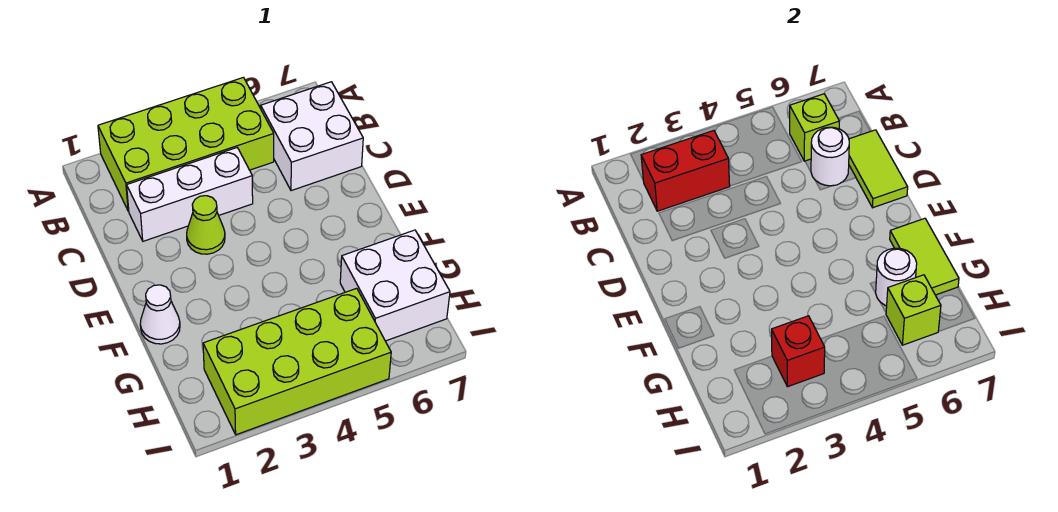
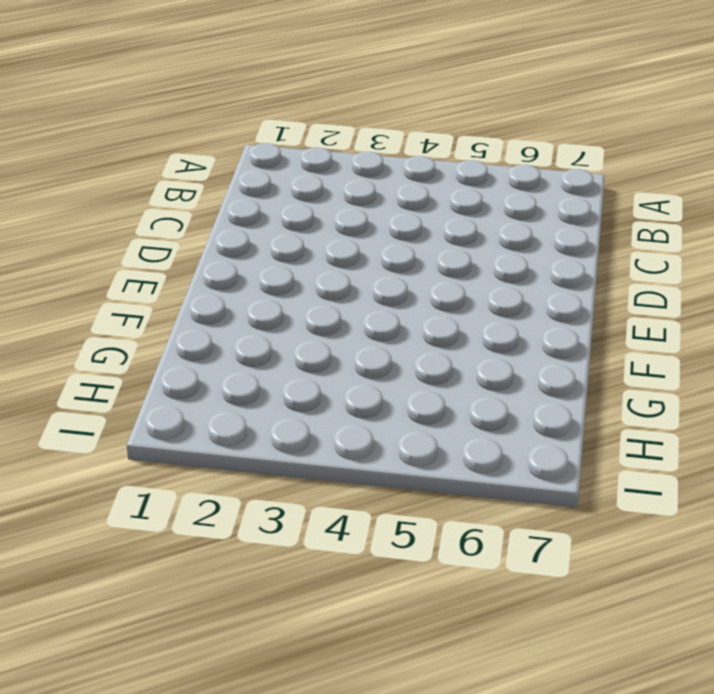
none -> lime 2x4 brick [98,77,274,211]
none -> white 2x2 brick [261,82,363,191]
none -> white 1x3 brick [127,148,253,241]

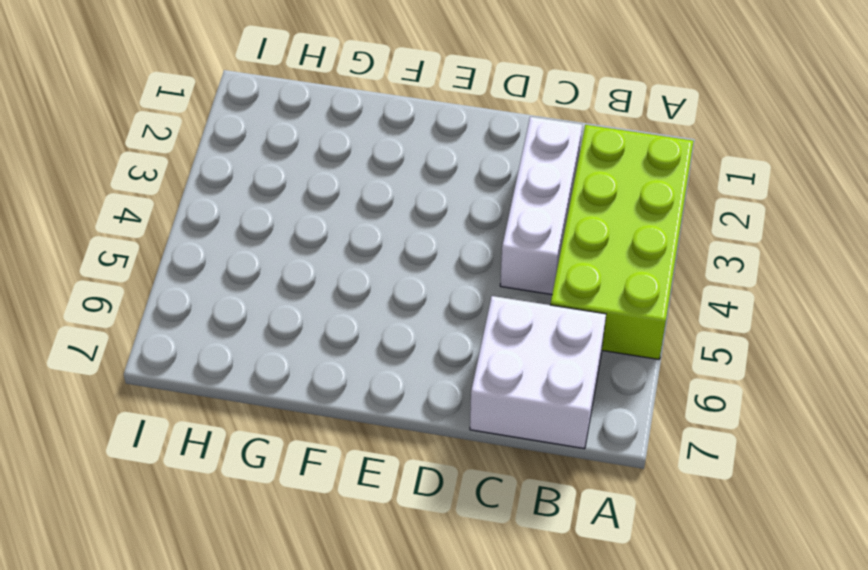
none -> lime 1x1 cone [187,196,225,254]
none -> white 1x1 cone [140,285,180,344]
none -> white 2x2 brick [340,230,450,341]

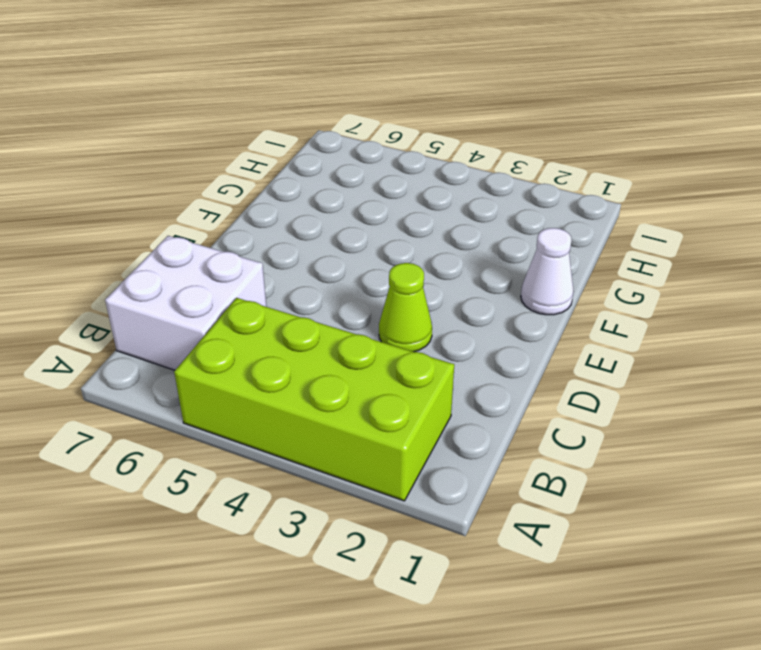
none -> white 1x3 brick [127,148,253,241]
none -> white 2x2 brick [340,230,450,341]
none -> lime 2x4 brick [203,288,391,435]

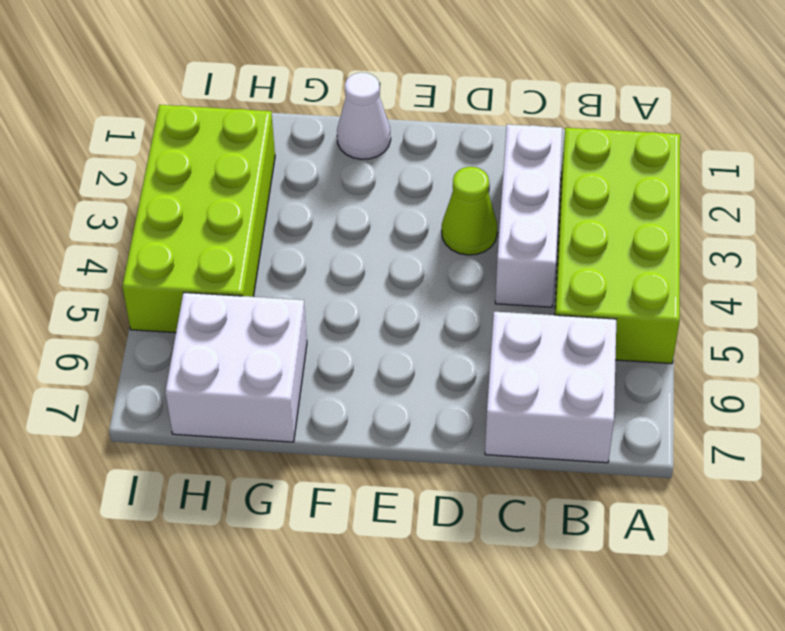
none -> red 1x2 brick [641,131,730,211]
none -> lime 1x1 brick [790,94,839,161]
none -> white 1x1 round brick [811,127,849,186]

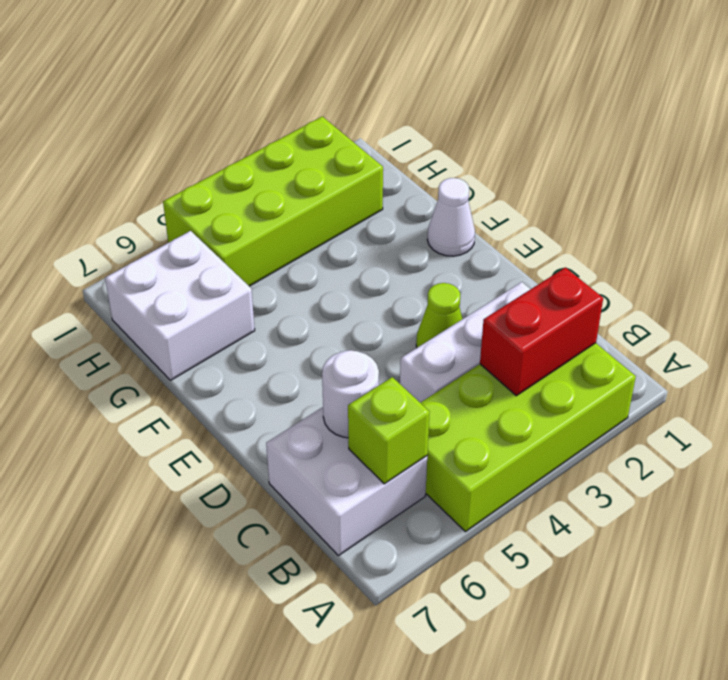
none -> lime 1x2 tile [849,130,908,208]
none -> lime 1x2 tile [890,218,959,295]
none -> white 1x1 round brick [876,248,917,306]

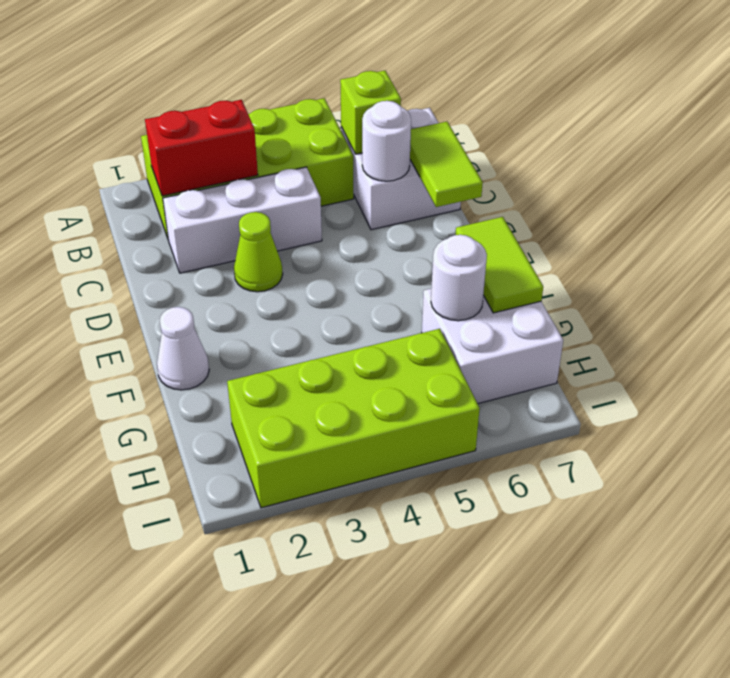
none -> red 1x1 brick [772,316,825,387]
none -> lime 1x1 brick [886,275,941,345]

